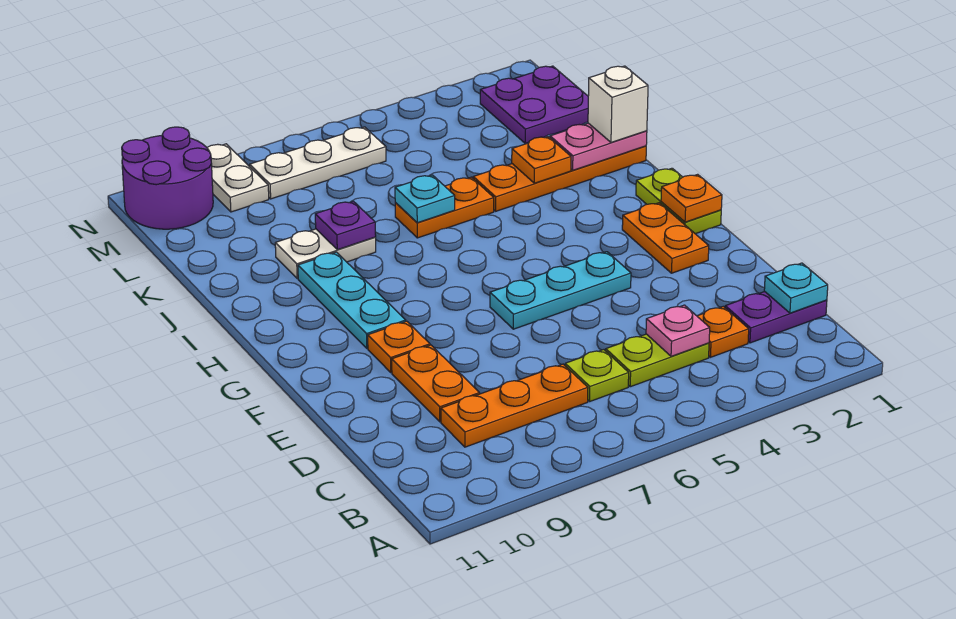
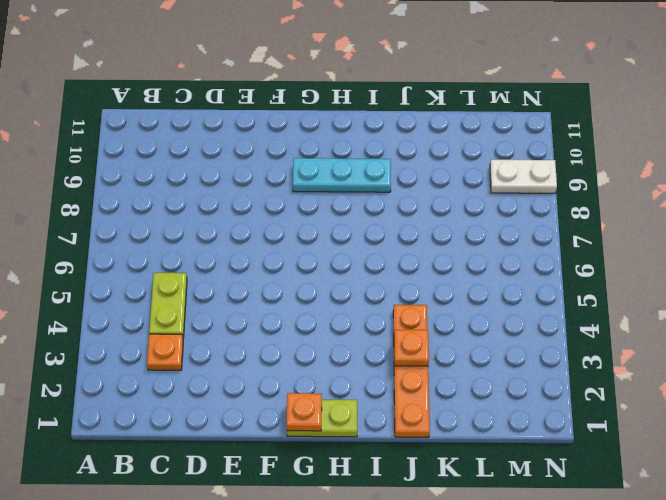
none -> purple 1x2 plate [725,292,827,343]
none -> lime 1x1 plate [565,350,629,401]
none -> orange 1x3 plate [441,364,588,447]

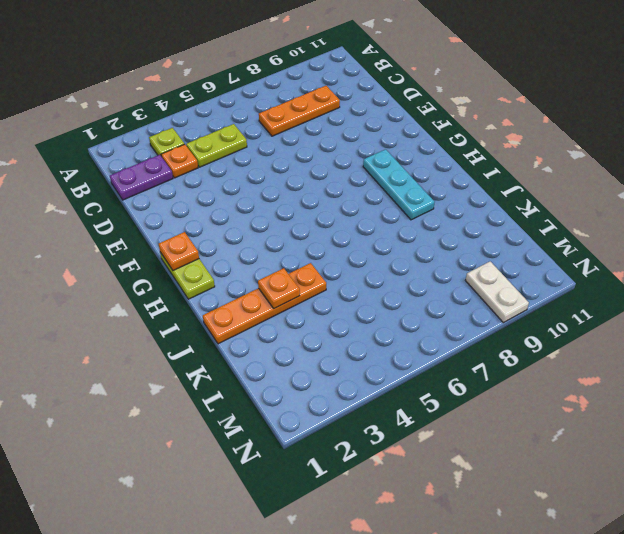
lime 1x1 plate [149,128,184,157] -> lime 1x1 plate moved to [565,350,629,401]
none -> orange 1x2 plate [392,345,480,422]
none -> orange 1x2 plate [622,203,709,273]
none -> cyan 1x3 plate [490,252,631,329]

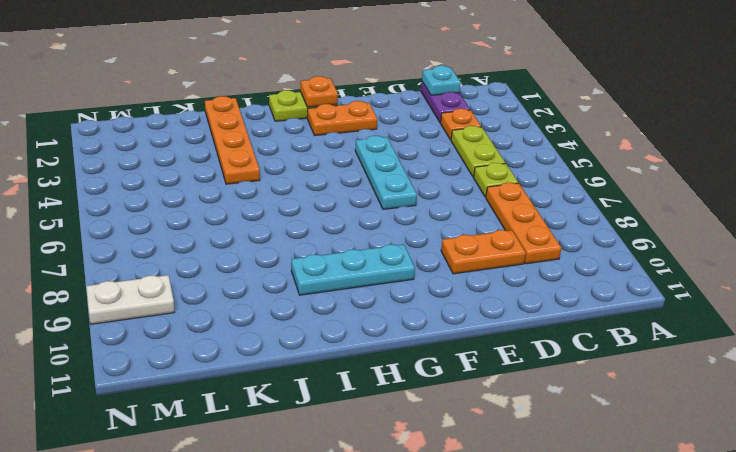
none -> orange 1x1 plate [368,321,430,372]
none -> orange 1x2 plate [395,177,494,238]
none -> white 1x2 plate [275,229,376,279]

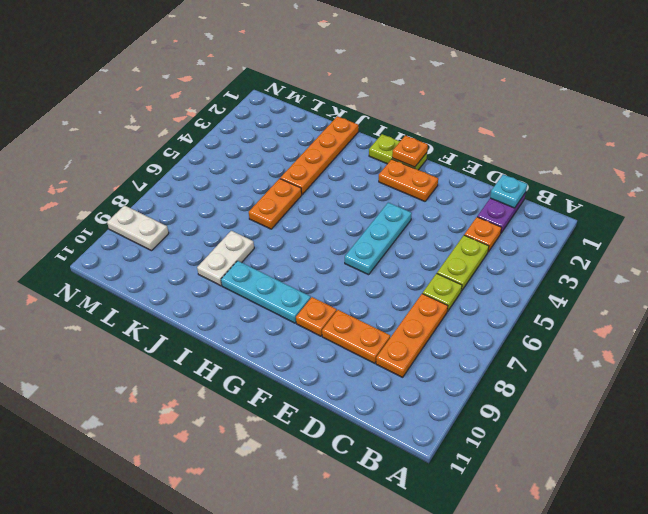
none -> purple 2x2 plate [480,66,588,143]
none -> white 1x3 plate [250,127,386,199]
none -> purple 2x2 round brick [122,127,213,229]

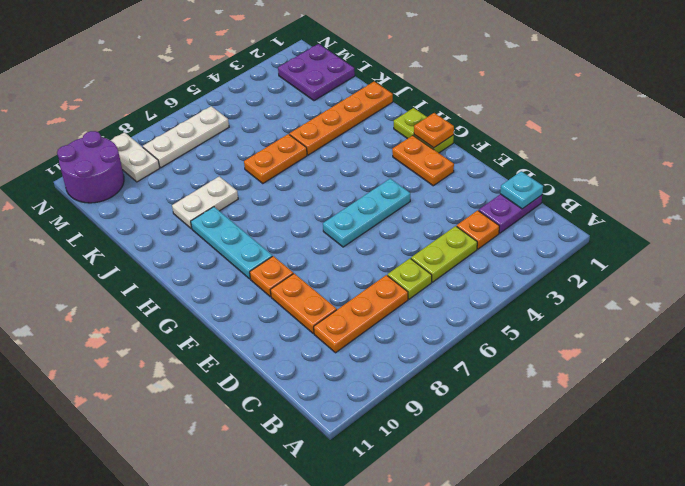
none -> pink 1x1 plate [646,305,710,356]
none -> pink 1x2 plate [550,123,647,170]
none -> orange 1x1 plate [512,137,571,183]

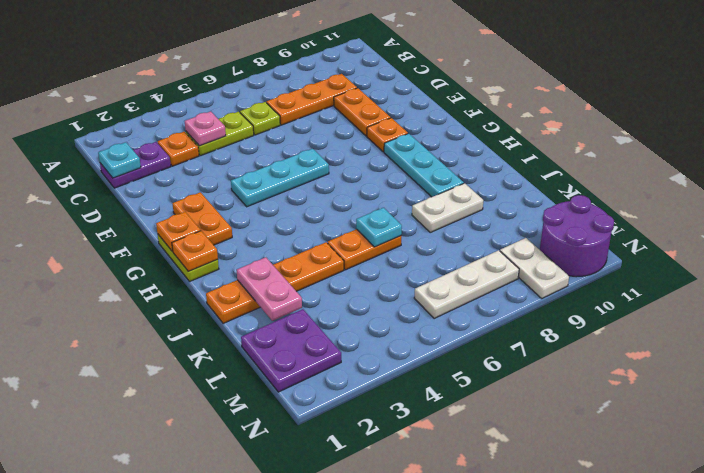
orange 1x1 plate [172,231,218,271] -> orange 1x1 plate moved to [512,137,571,183]
pink 1x2 plate [237,257,302,321] -> pink 1x2 plate turned to [550,123,647,170]
none -> purple 1x1 plate [315,201,376,250]
none -> white 1x1 brick [588,66,648,142]

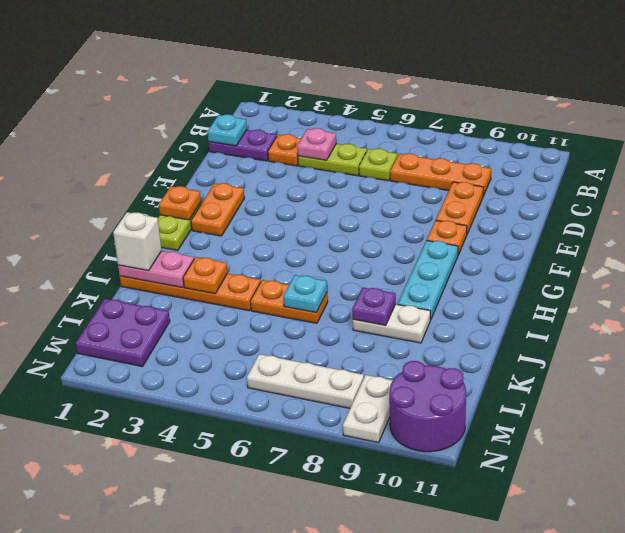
none -> cyan 1x3 plate [490,252,631,329]

